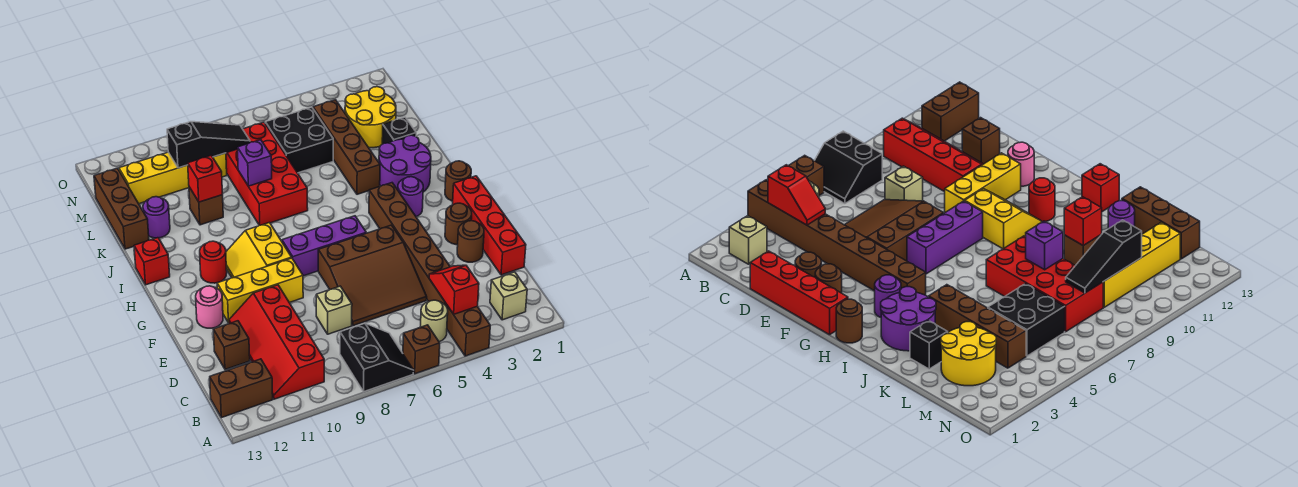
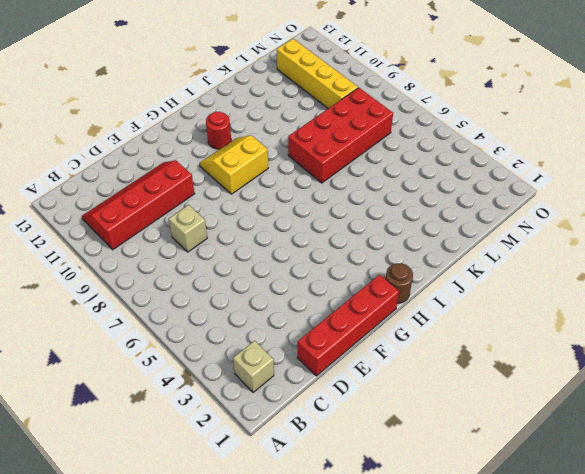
none -> brown 1x8 brick [369,183,490,356]
none -> brown 1x1 brick [403,325,440,374]
none -> black 2x2 slope [340,323,414,392]
none -> tan 1x1 round brick [421,300,448,342]

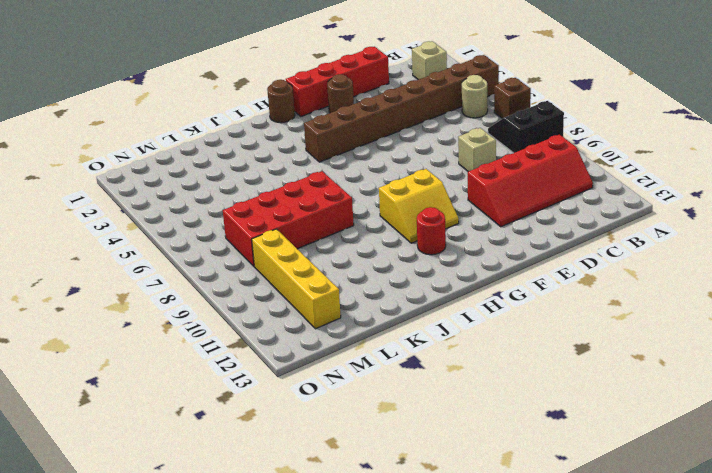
none -> brown 1x2 brick [210,359,273,418]
none -> brown 3x3 slope [318,225,427,326]
none -> brown 1x1 brick [213,321,250,369]
none -> brown 1x1 round brick [457,221,484,262]

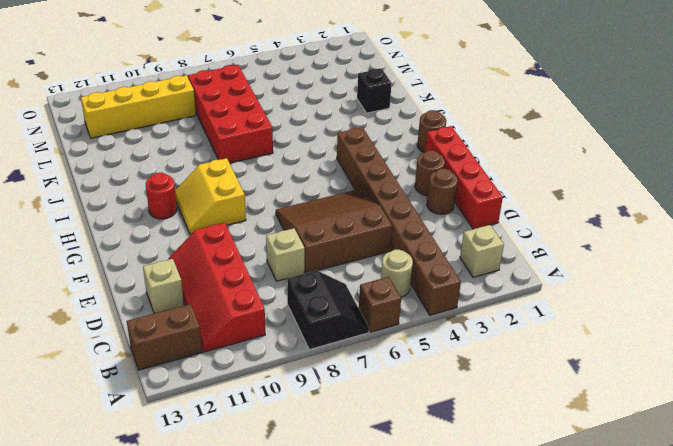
brown 3x3 slope [276,190,392,273] -> brown 3x3 slope turned to [318,225,427,326]
tan 1x1 brick [143,259,184,313] -> brown 1x1 brick [213,321,250,369]
none -> yellow 1x3 brick [217,258,303,323]
none -> pink 1x1 round brick [196,286,223,328]
none -> purple 1x3 brick [282,216,366,276]
none -> purple 1x1 round brick [398,177,423,217]

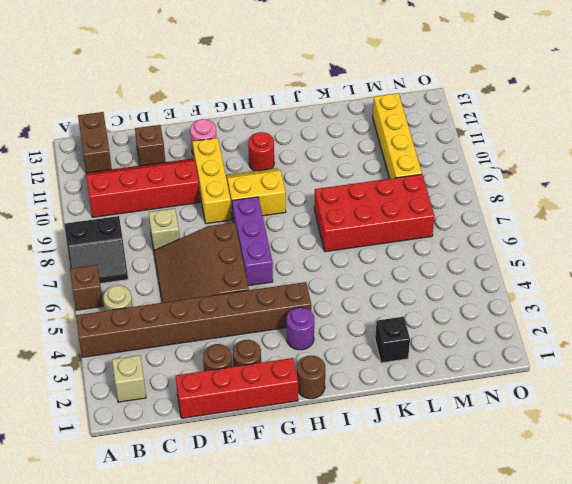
none -> purple 2x2 round brick [379,135,431,192]
none -> red 1x1 brick [134,238,170,285]
none -> brown 1x4 brick [313,100,380,194]
none -> brown 1x1 brick [189,187,223,225]

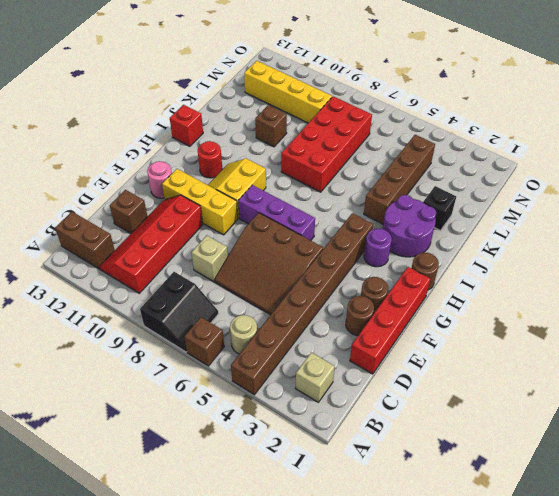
none -> purple 1x1 round brick [143,197,170,238]
none -> brown 1x3 brick [94,168,149,249]
none -> yellow 2x2 round brick [345,87,396,148]
none -> black 2x2 brick [265,107,333,173]

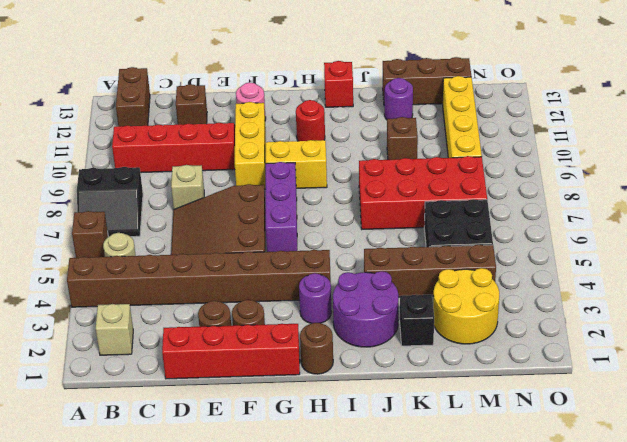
none -> red 1x2 slope [429,265,479,314]
none -> purple 1x1 brick [237,140,272,186]
none -> red 1x1 brick [188,156,223,202]
none -> black 1x3 slope [167,122,250,168]

